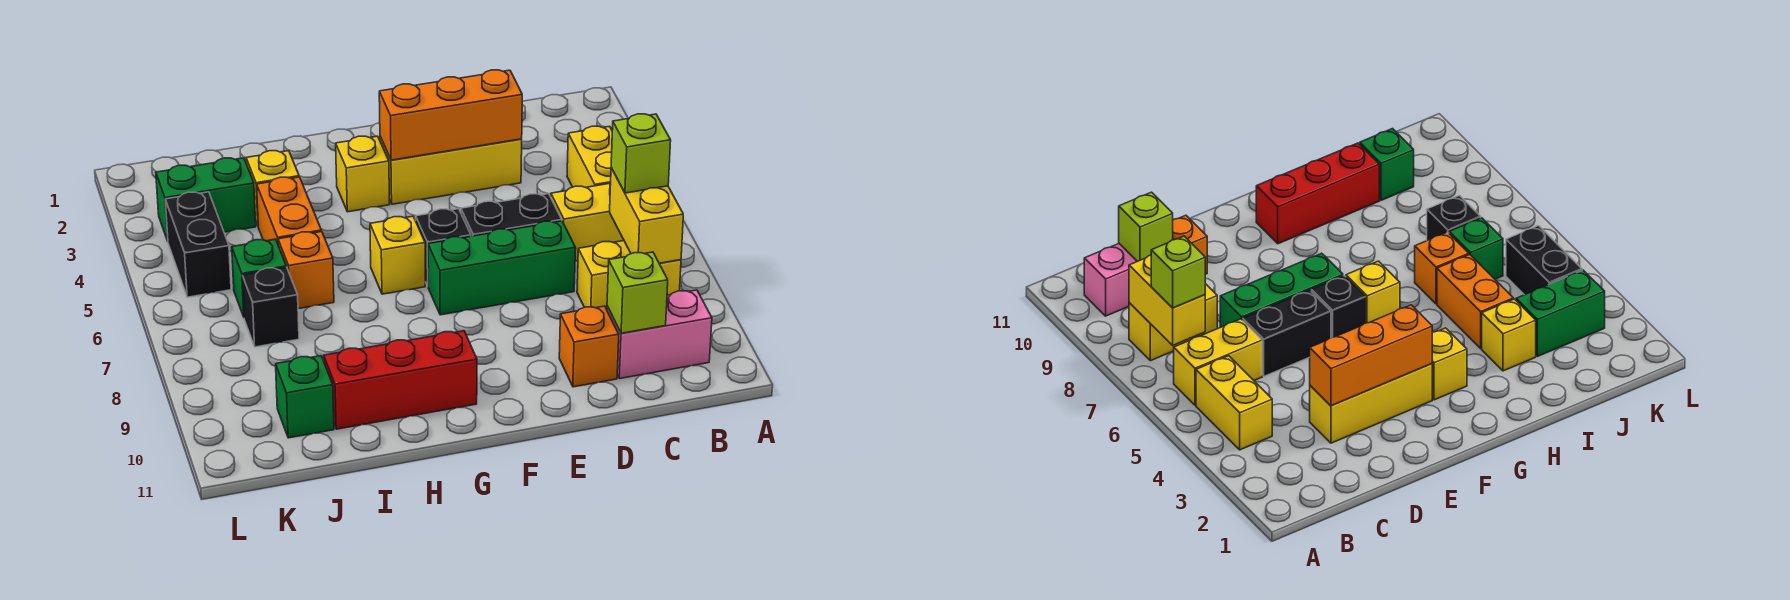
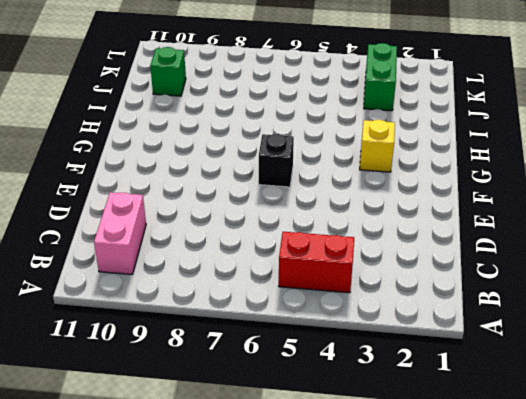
red 1x2 brick [279,232,354,293] -> yellow 1x2 brick [567,126,612,187]
none -> yellow 1x2 brick [551,183,624,261]
none -> yellow 1x2 brick [577,241,681,309]
none -> yellow 1x3 brick [380,137,522,204]

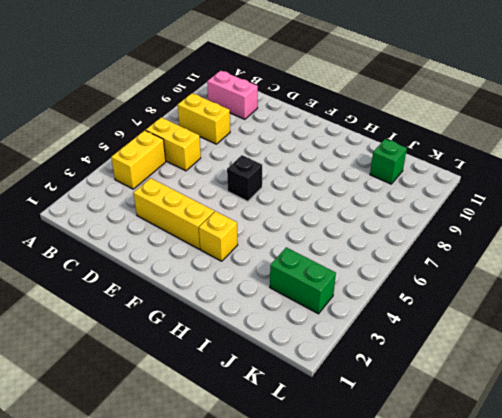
none -> black 1x2 brick [461,194,562,236]
none -> green 1x3 brick [428,221,576,315]
none -> orange 1x1 brick [559,306,619,387]

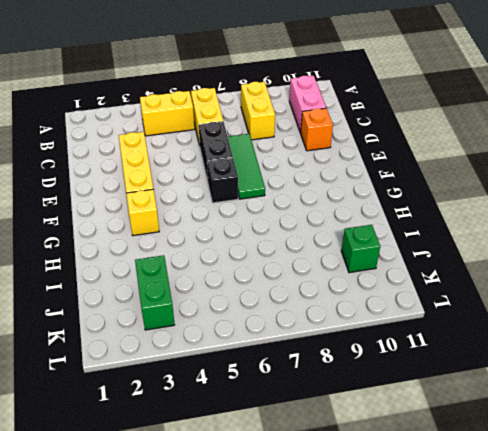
green 1x3 tile [228,134,265,199] -> green 1x3 brick [428,221,576,315]
none -> yellow 1x1 brick [370,216,425,294]
none -> red 1x3 brick [324,331,477,429]
none -> yellow 1x1 brick [246,151,299,226]

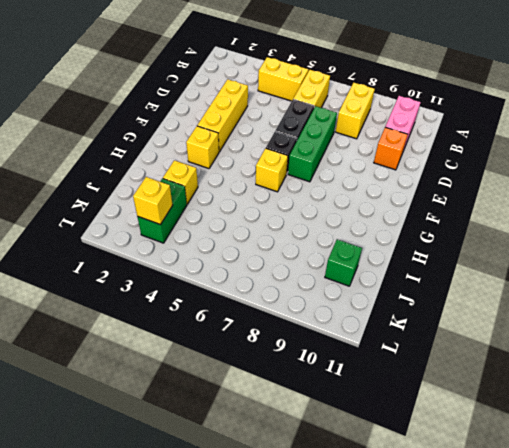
yellow 1x1 brick [133,177,173,225] -> none
none -> red 1x3 brick [324,331,477,429]
none -> orange 1x2 brick [257,177,321,243]
none -> orange 1x1 brick [278,231,334,309]

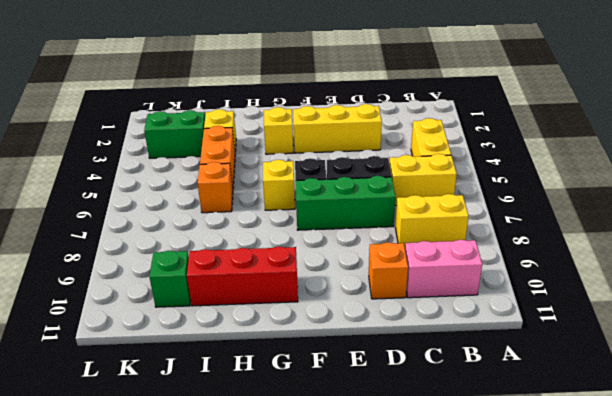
none -> green 1x1 brick [232,239,286,317]
none -> black 1x1 brick [242,267,299,347]
none -> black 1x2 brick [165,192,231,297]

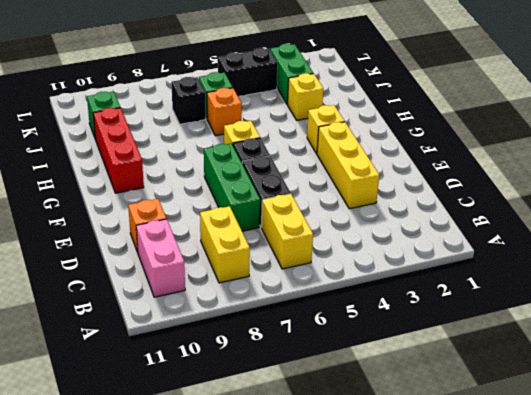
none -> yellow 1x2 brick [567,126,612,187]
none -> orange 1x2 brick [257,177,321,243]
none -> yellow 1x2 brick [610,168,683,264]

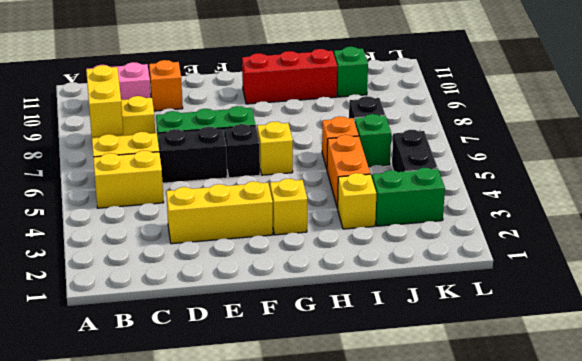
yellow 1x2 brick [93,151,164,208] -> yellow 1x2 brick turned to [567,126,612,187]
none -> lime 1x1 brick [607,252,668,333]
none -> orange 1x3 brick [379,70,522,160]
none -> lime 1x1 brick [611,114,671,193]

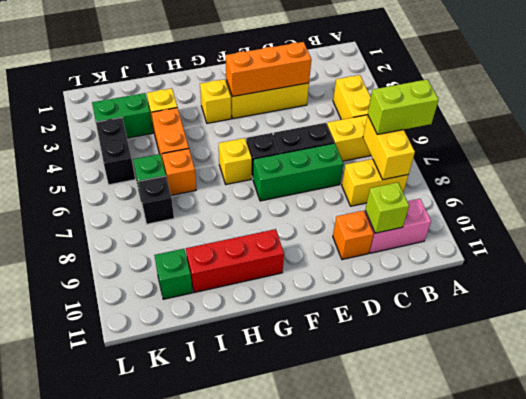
lime 1x2 brick [368,80,439,135] -> lime 1x1 brick [611,114,671,193]

